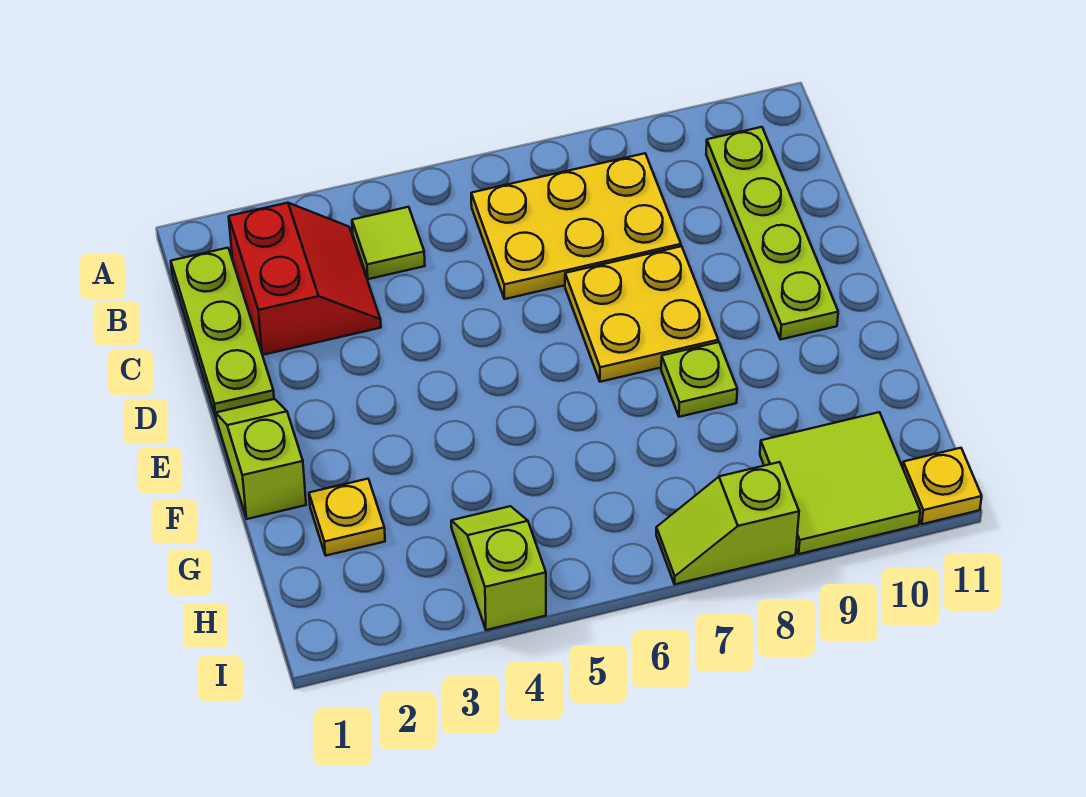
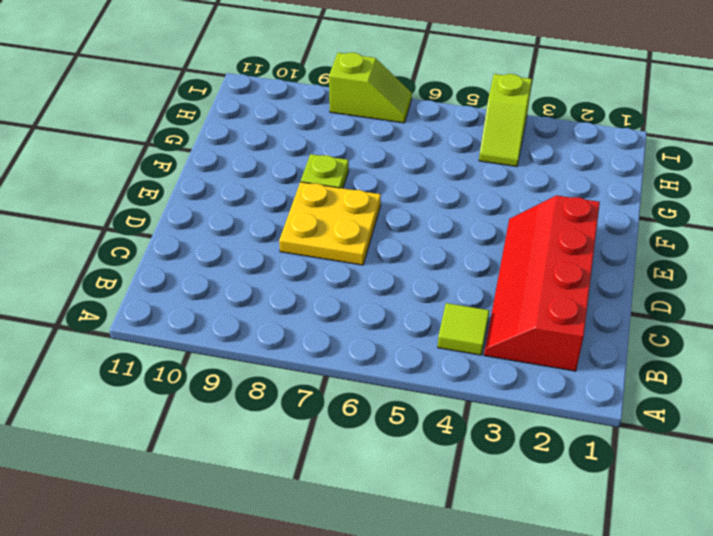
red 2x4 slope [484,195,600,371] -> red 2x2 slope [229,203,381,355]
none -> lime 1x3 plate [171,248,274,417]
none -> yellow 2x3 plate [471,153,681,299]
none -> lime 1x4 plate [706,127,838,340]

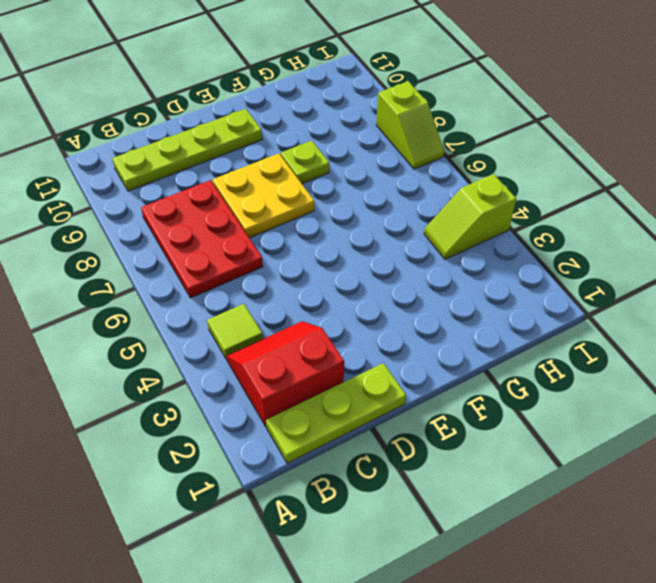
red 2x3 plate [141,180,263,298] -> yellow 2x3 plate [471,153,681,299]
none -> lime 1x2 slope [216,399,306,519]
none -> yellow 1x1 plate [309,479,385,556]
none -> lime 2x2 tile [760,412,920,554]

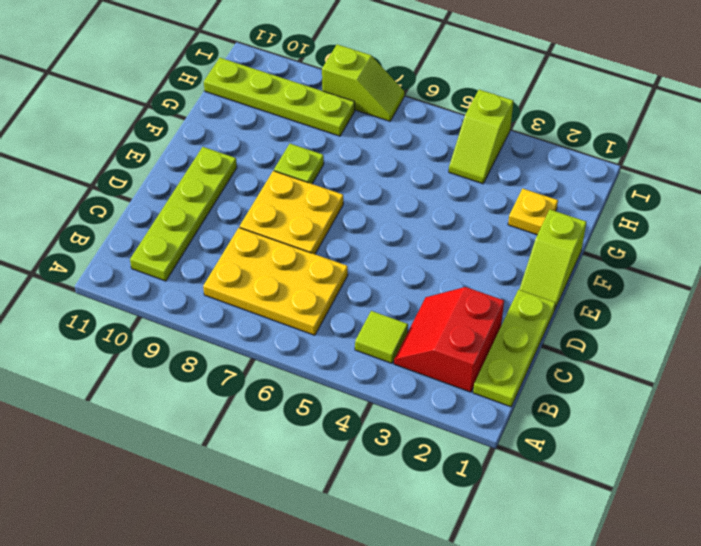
lime 1x4 plate [204,58,355,136] -> lime 2x2 tile [760,412,920,554]
none -> yellow 1x1 plate [903,448,982,524]

